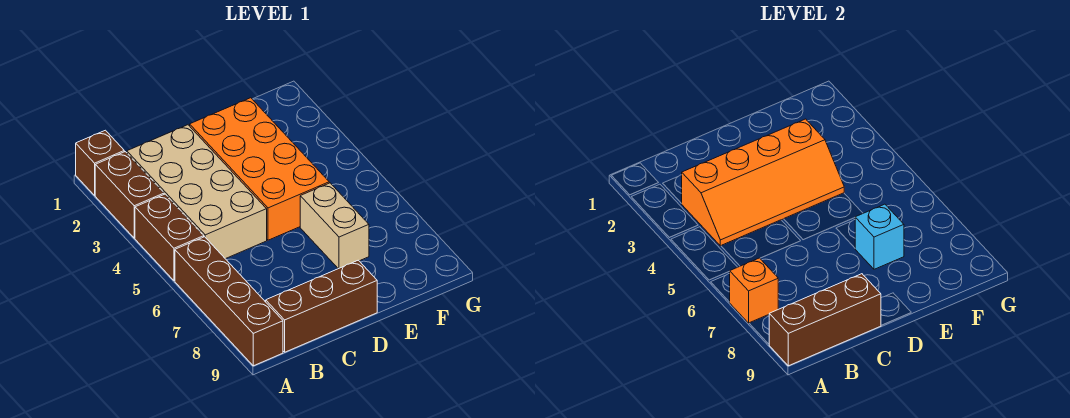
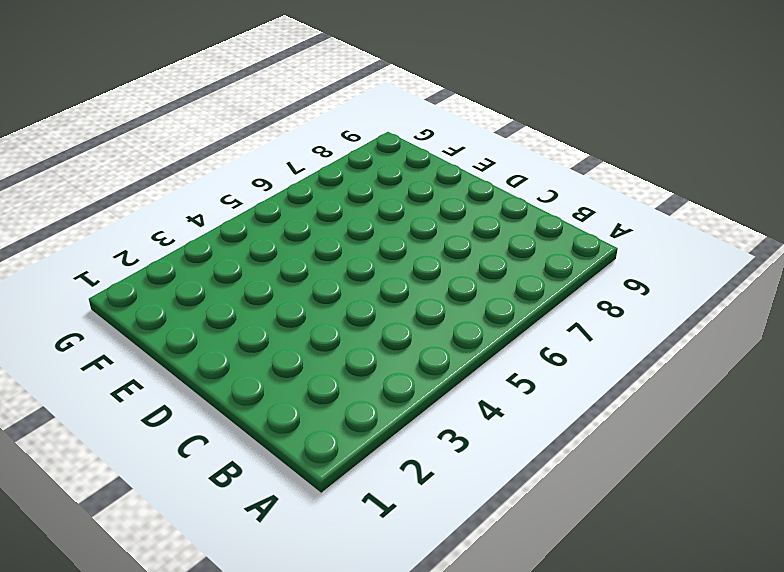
none -> brown 1x1 brick [76,130,124,195]
none -> brown 1x2 brick [95,152,164,238]
none -> brown 1x2 brick [135,194,204,281]

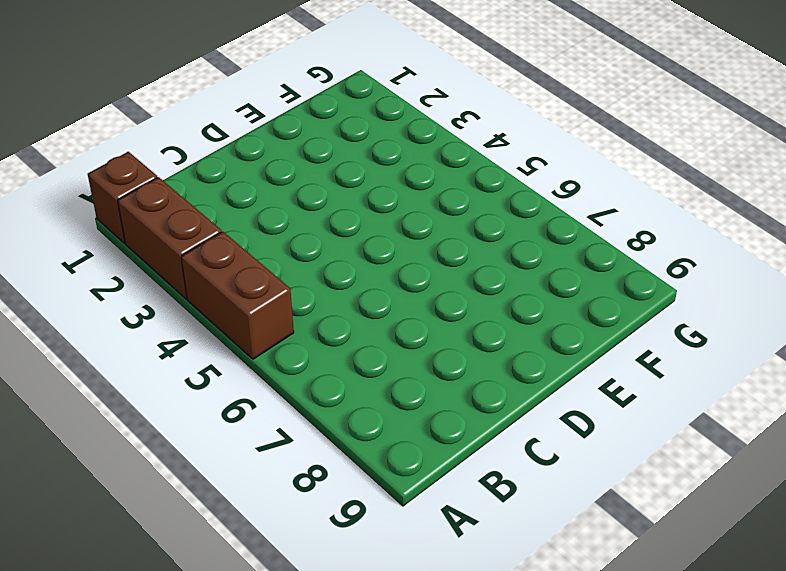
none -> brown 1x4 brick [175,237,283,366]
none -> tan 2x4 brick [127,125,267,259]
none -> brown 1x3 brick [266,260,377,352]

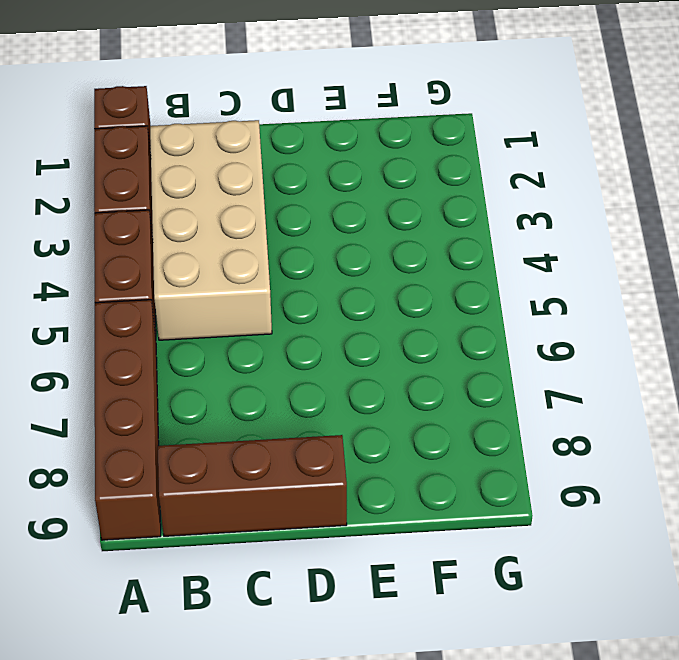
none -> orange 2x4 brick [190,98,329,240]
none -> tan 1x2 brick [300,183,369,269]
none -> orange 1x1 brick [729,258,778,323]

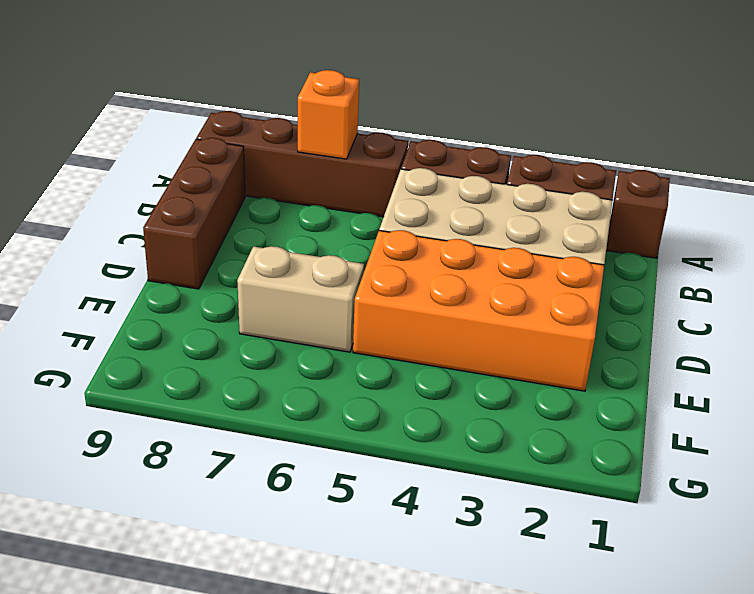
none -> brown 1x3 brick [769,274,881,366]
none -> orange 2x4 slope [681,119,844,246]
none -> cyan 1x1 brick [855,204,904,269]

